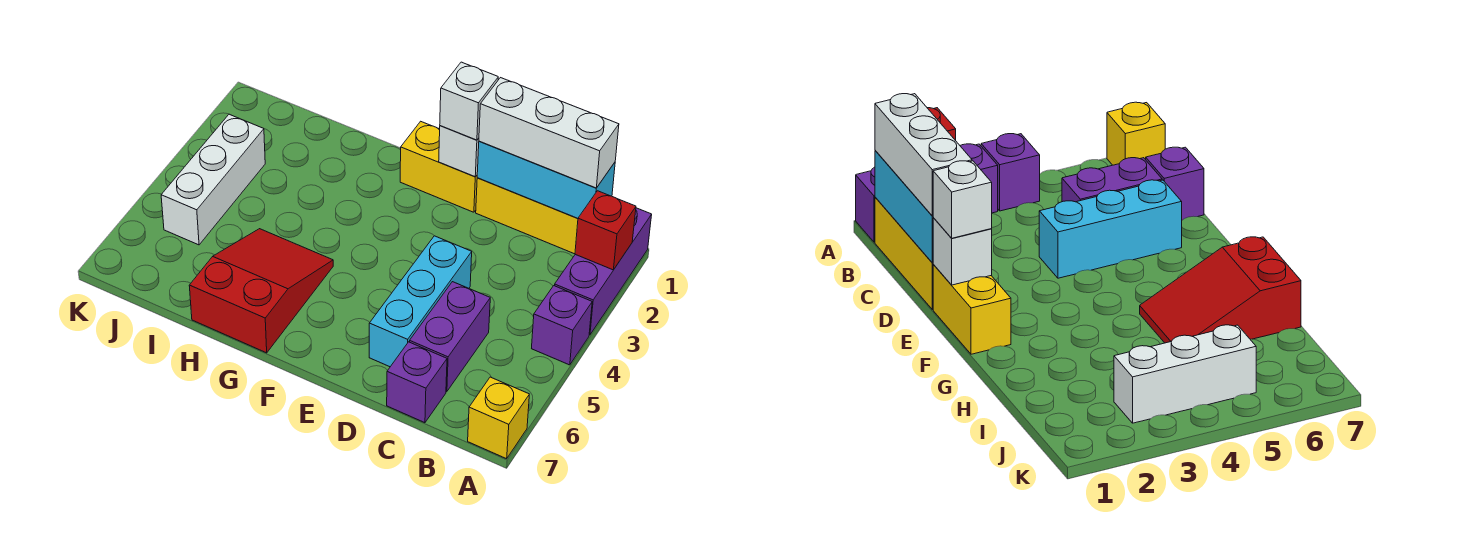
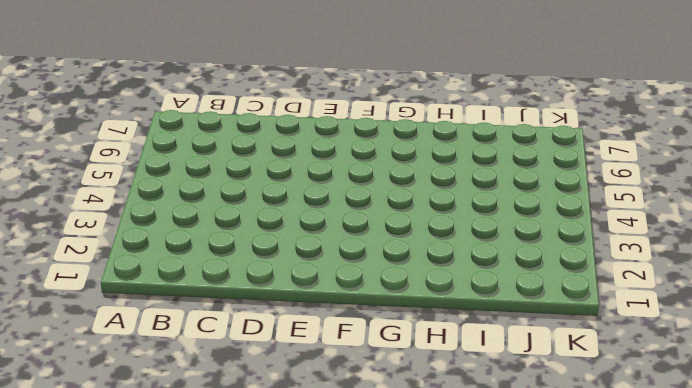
none -> purple 1x3 brick [555,208,652,335]
none -> purple 1x1 brick [532,286,592,365]
none -> yellow 1x1 brick [468,377,529,459]

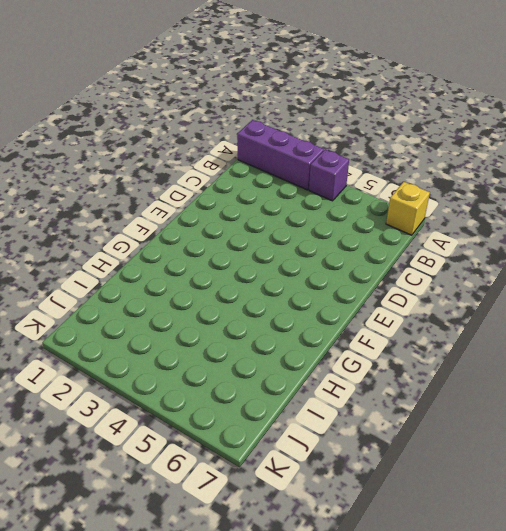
none -> yellow 1x3 brick [476,178,578,254]
none -> purple 1x2 brick [410,282,490,391]
none -> purple 1x1 brick [387,342,447,423]

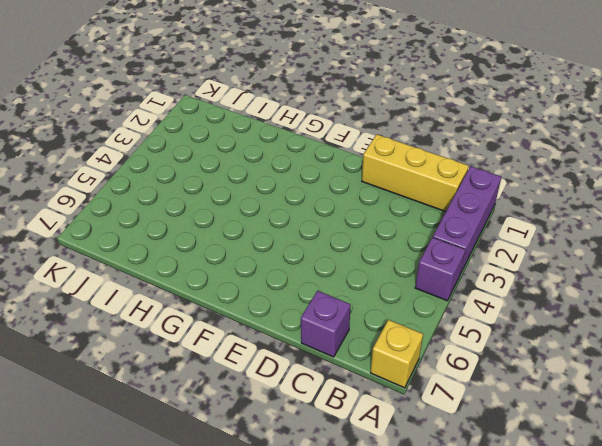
none -> purple 1x2 brick [410,282,490,391]
none -> cyan 1x3 brick [369,236,472,367]
none -> yellow 1x2 brick [400,121,477,212]

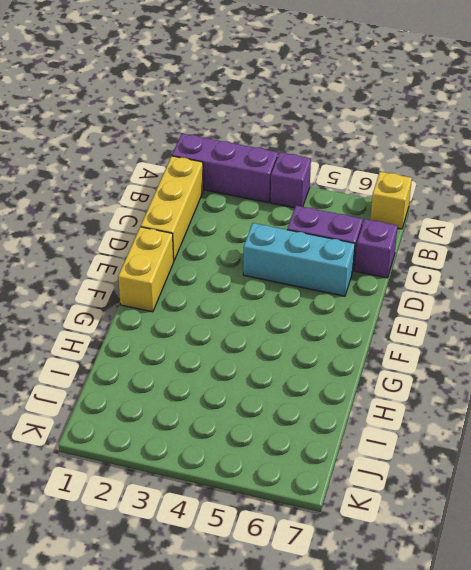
none -> red 2x3 slope [189,229,333,353]
none -> white 1x3 brick [161,114,265,245]
none -> red 1x1 brick [575,191,636,270]

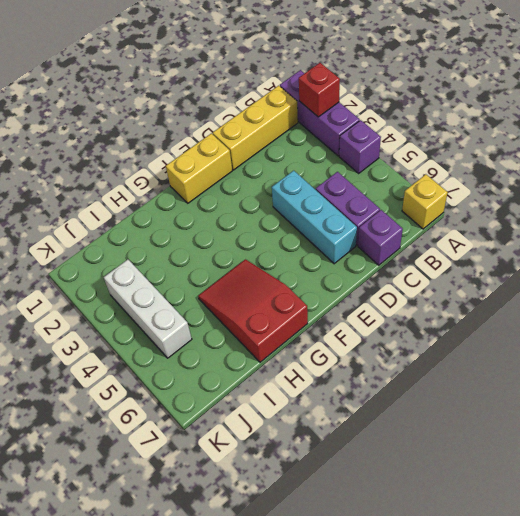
none -> cyan 1x3 brick [477,141,615,218]
none -> white 1x1 brick [439,126,479,177]
none -> white 1x3 brick [479,78,619,188]

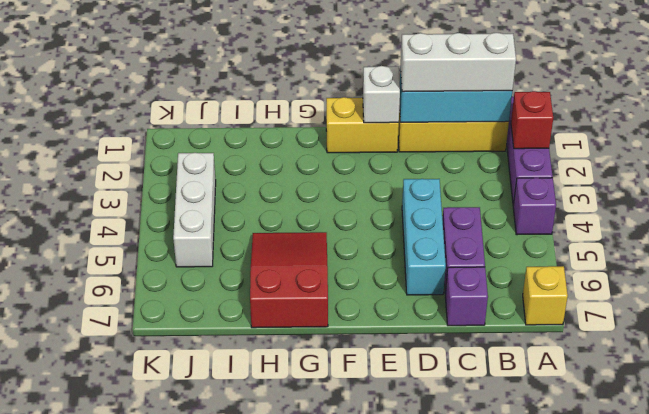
none -> white 1x1 brick [440,62,498,140]

